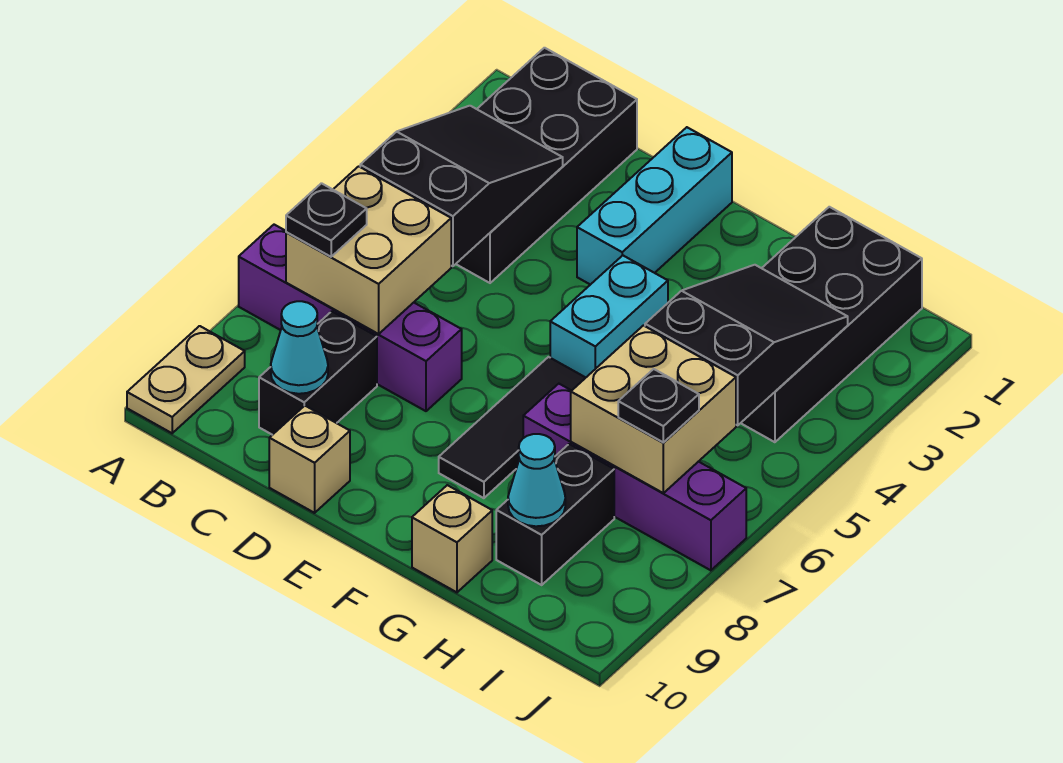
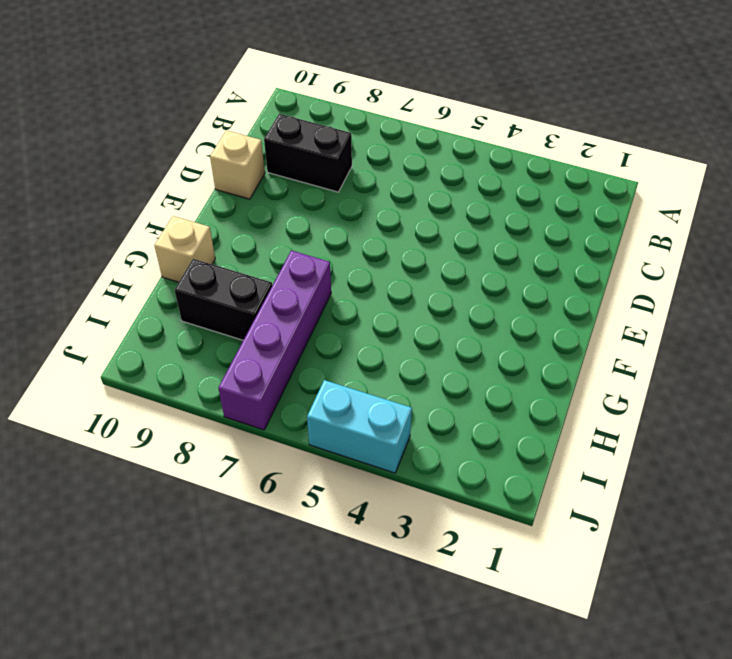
cyan 1x2 brick [307,380,412,473] -> cyan 1x2 brick moved to [550,255,668,377]
none -> purple 1x4 brick [239,225,462,411]
none -> tan 1x2 plate [127,326,245,433]
none -> black 2x4 brick [456,48,637,283]

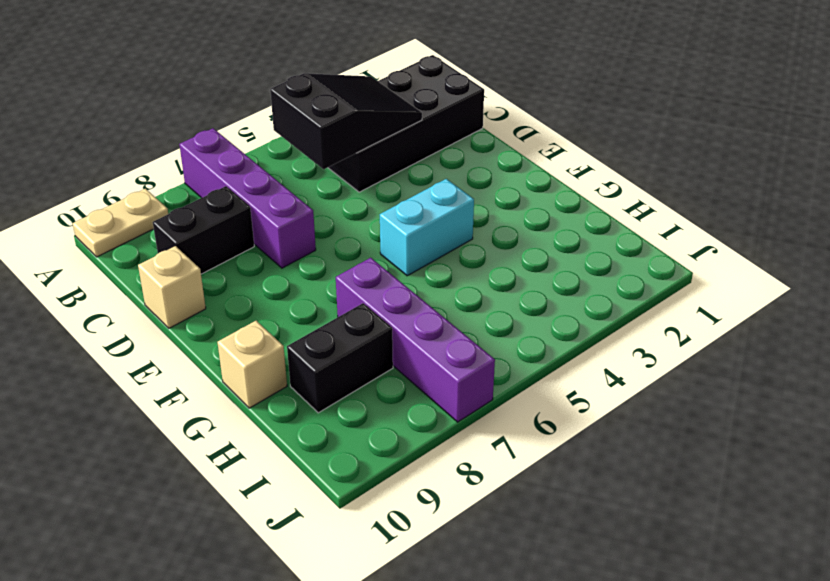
none -> cyan 1x3 brick [577,127,732,285]
none -> black 1x3 tile [439,357,586,498]
none -> black 2x4 brick [741,207,922,442]

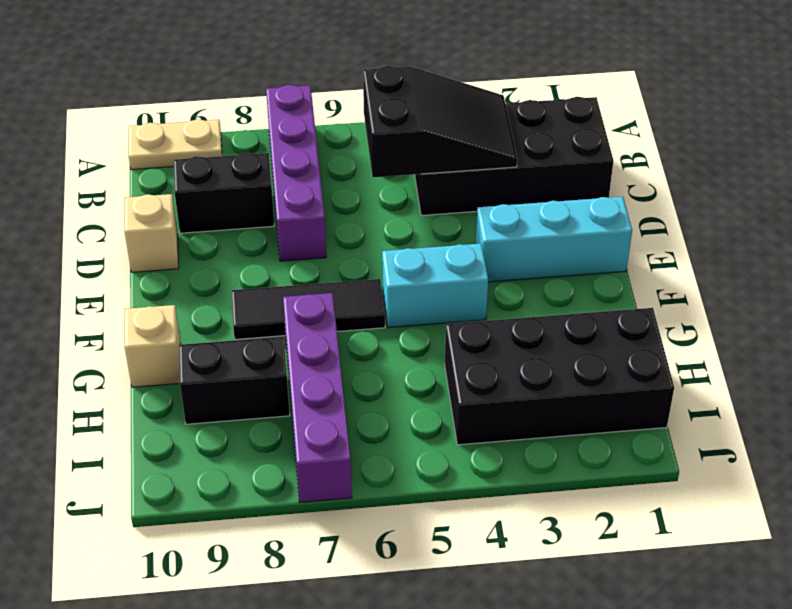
none -> tan 2x2 brick [286,166,451,334]
none -> cyan 1x1 cone [271,301,328,394]
none -> black 2x3 slope [645,265,848,425]

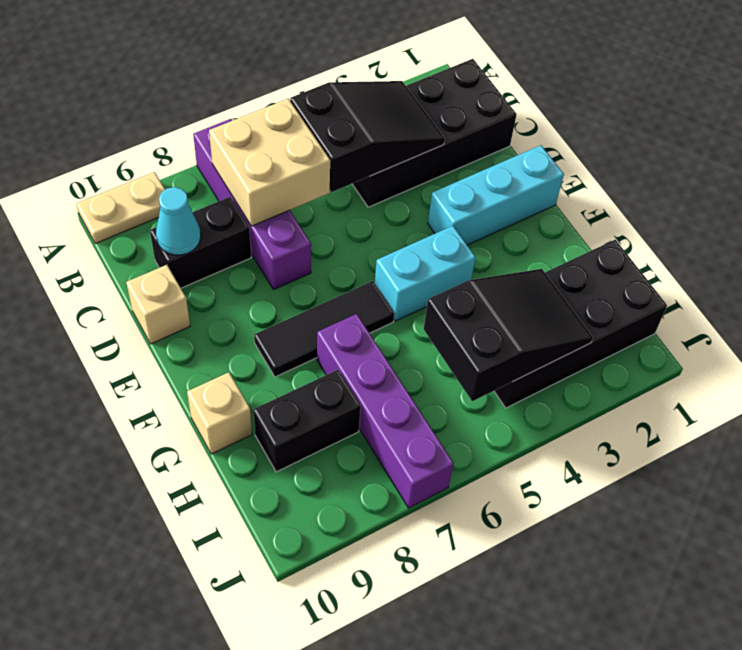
none -> tan 2x2 brick [571,326,736,493]
none -> cyan 1x1 cone [508,434,565,526]
none -> black 1x1 plate [286,183,367,257]

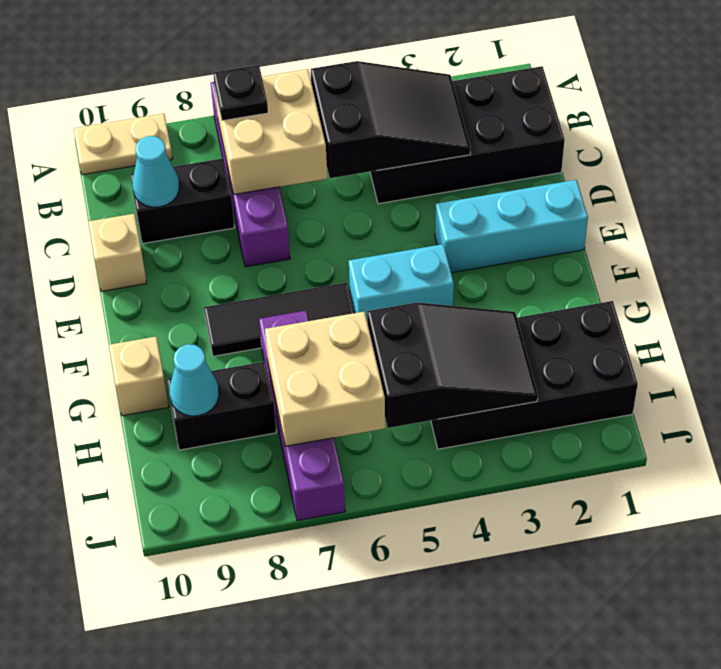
none -> black 1x1 plate [618,369,699,442]

